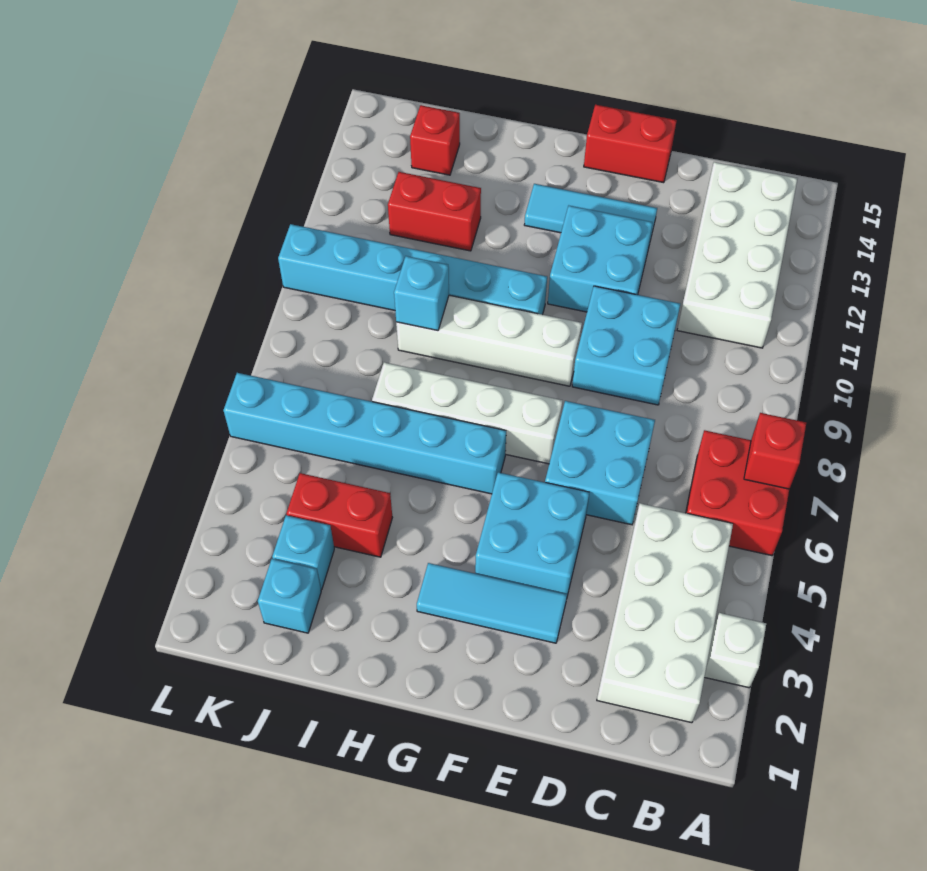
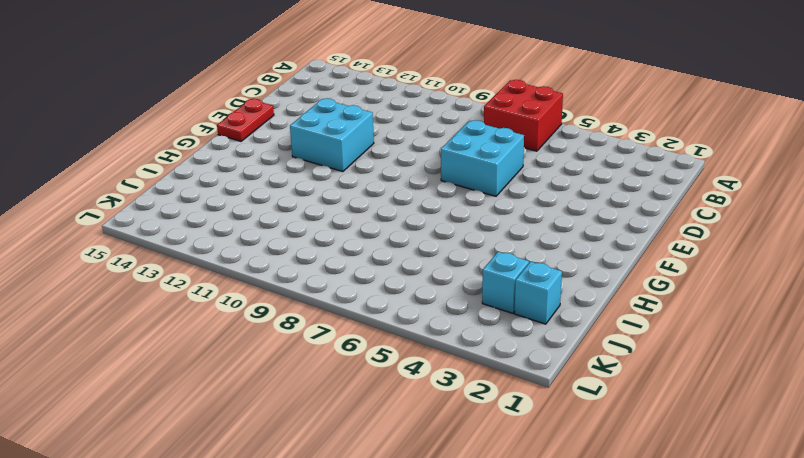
red 1x2 plate [217,99,274,141] -> red 1x2 brick [584,105,677,183]
none -> white 1x1 brick [705,613,766,688]
none -> white 2x4 brick [597,503,733,723]
none -> white 2x4 brick [677,162,798,348]

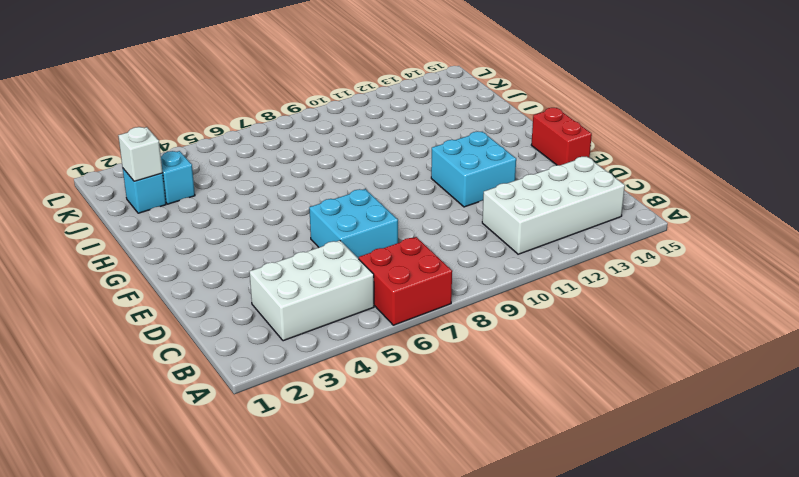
white 2x3 brick [249,240,374,341] -> white 2x4 brick [597,503,733,723]
white 1x1 brick [118,127,163,181] -> white 1x1 brick moved to [705,613,766,688]
none -> cyan 2x2 brick [572,286,680,405]
none -> cyan 1x3 tile [417,563,567,643]
none -> cyan 2x2 brick [475,472,590,596]

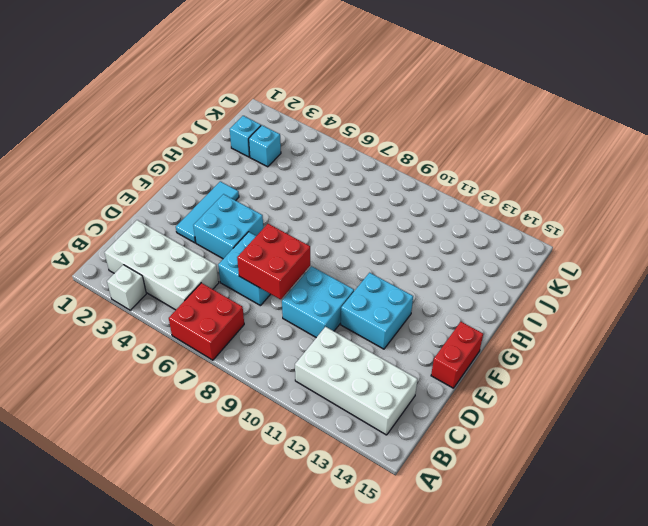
red 2x2 brick [237,224,310,299] -> none
none -> cyan 1x3 tile [524,184,657,245]
none -> white 1x4 brick [372,362,563,464]
none -> white 1x4 brick [396,295,582,386]

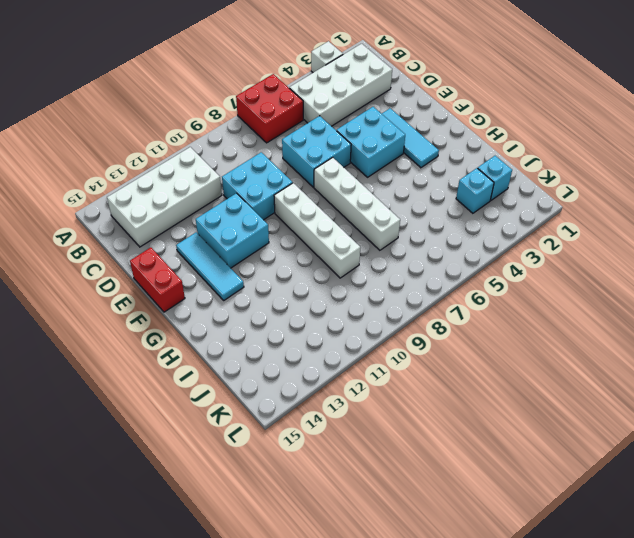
none -> cyan 1x6 brick [224,373,506,494]
none -> cyan 1x6 brick [278,224,547,314]
none -> red 1x2 brick [287,473,392,557]

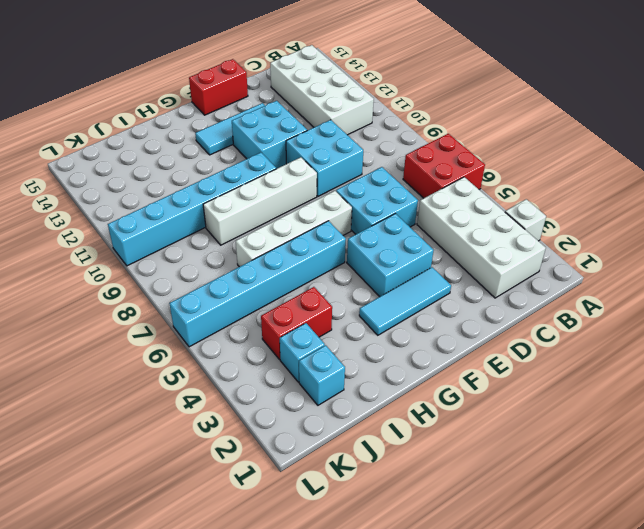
none -> red 1x2 brick [388,172,481,251]
none -> red 1x1 brick [410,105,460,175]
none -> red 1x1 brick [744,413,806,489]

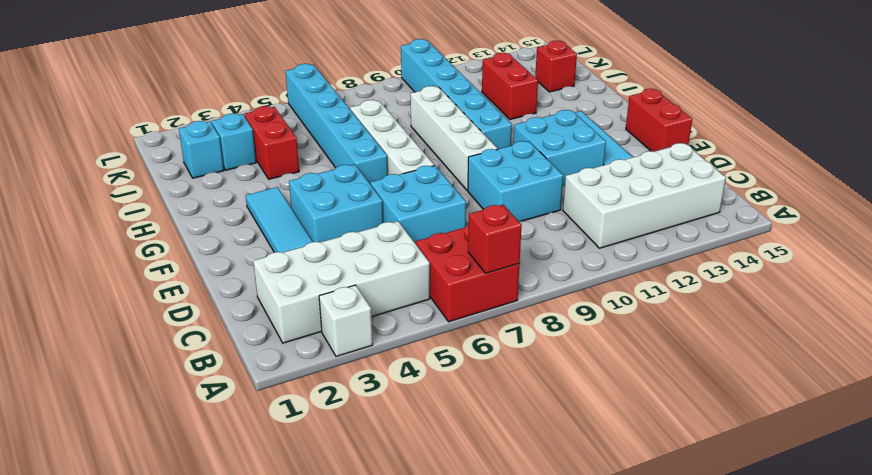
none -> cyan 1x1 brick [394,256,449,331]

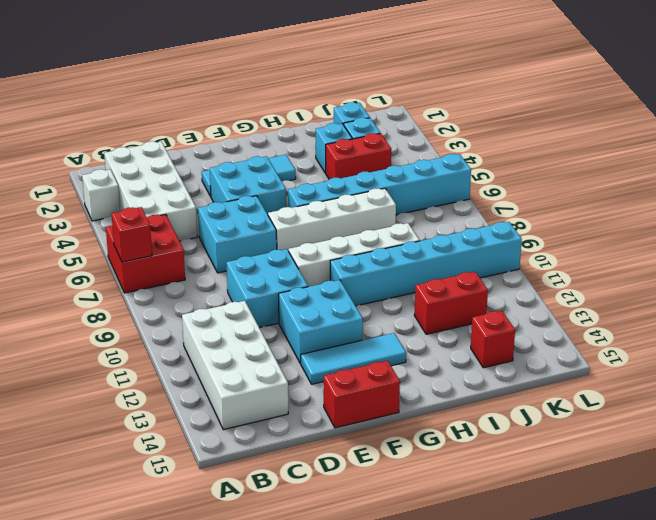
cyan 1x1 brick [316,123,352,173] -> cyan 1x1 brick moved to [394,256,449,331]

